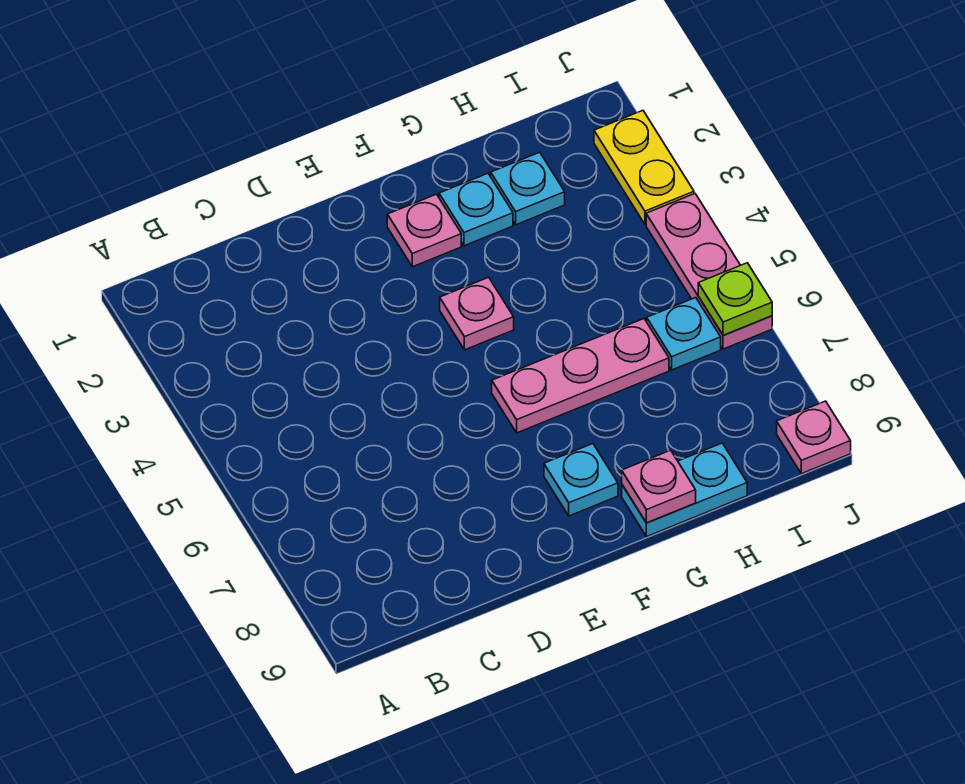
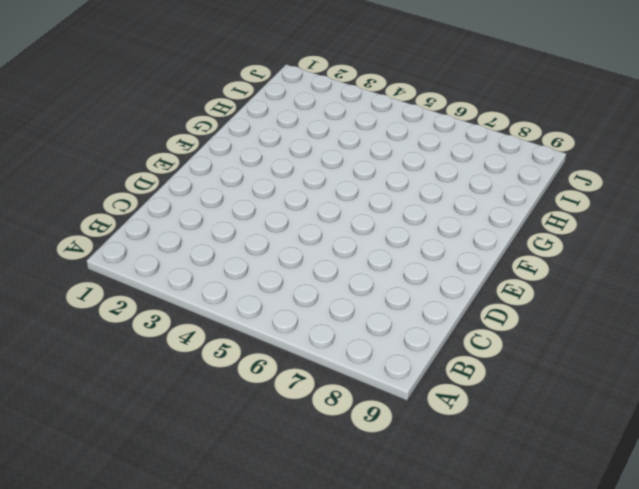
none -> pink 1x1 plate [387,194,461,267]
none -> pink 1x1 plate [440,277,514,350]
none -> pink 1x3 plate [492,319,669,433]

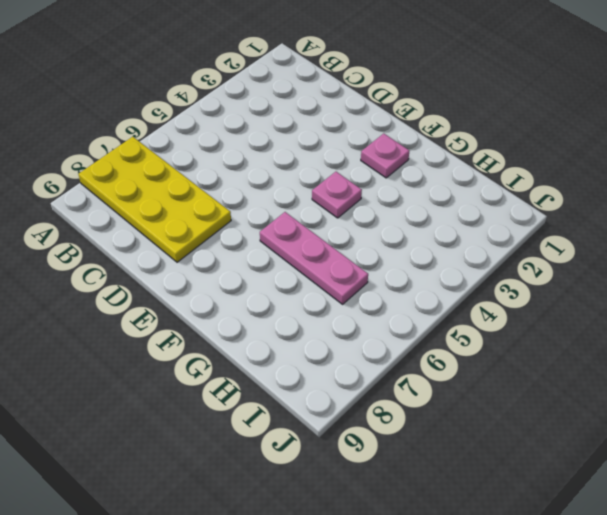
yellow 2x4 plate [78,137,231,262] -> none
none -> cyan 1x1 plate [544,444,618,516]
none -> cyan 1x1 plate [439,173,513,246]
none -> cyan 1x2 plate [622,443,747,537]

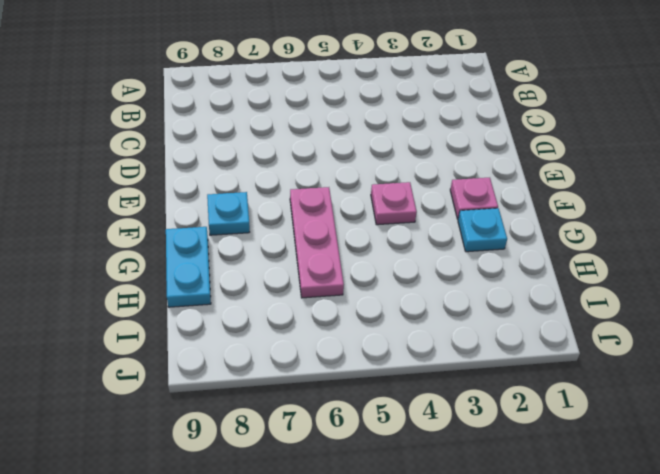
none -> cyan 1x1 plate [491,152,565,225]
none -> cyan 1x1 plate [647,298,721,370]
none -> yellow 1x2 plate [594,111,694,224]

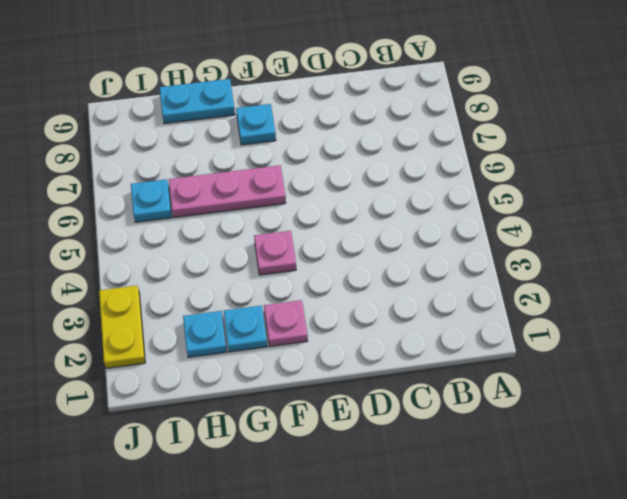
none -> pink 1x3 plate [646,194,772,349]
none -> pink 1x1 plate [777,401,851,474]
none -> pink 1x1 plate [622,450,696,523]

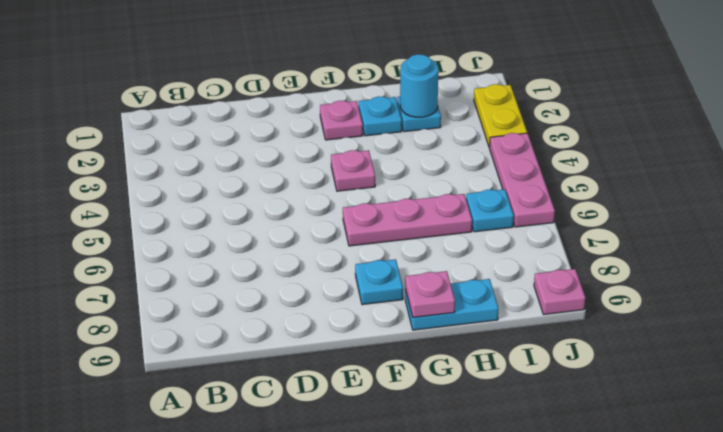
cyan 1x1 round brick [400,54,438,117] -> none
none -> lime 1x1 plate [698,263,772,335]

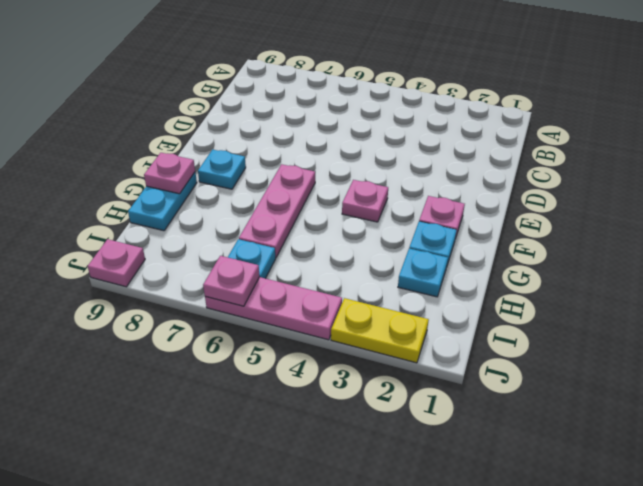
pink 1x1 plate [203,256,260,306] -> lime 1x1 plate [698,263,772,335]

